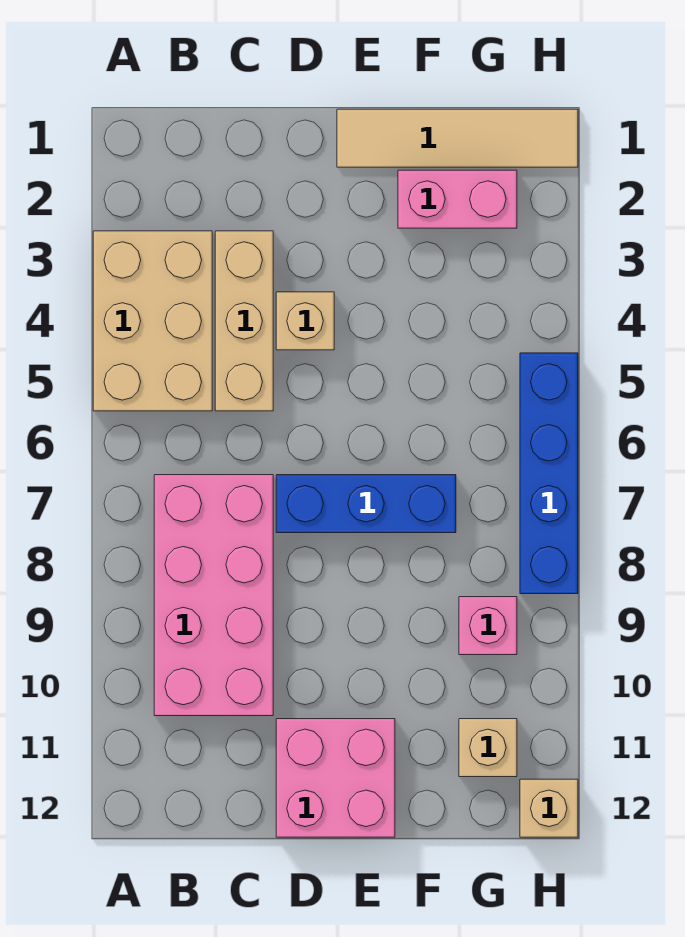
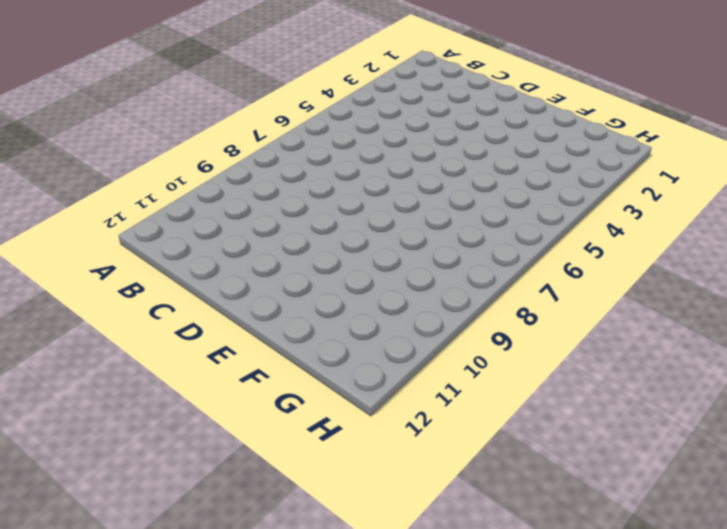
none -> tan 2x3 brick [93,231,212,411]
none -> pink 2x4 brick [154,475,273,716]
none -> tan 1x3 brick [215,231,273,411]

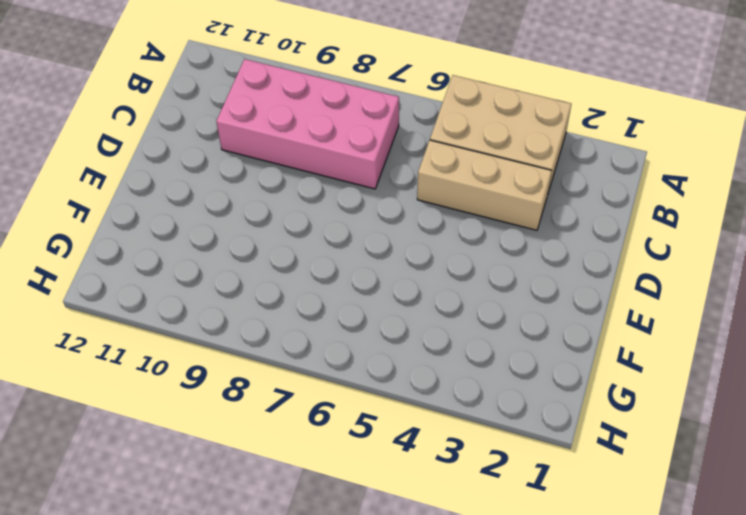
none -> tan 1x1 brick [276,292,334,350]
none -> blue 1x3 brick [276,475,456,533]
none -> pink 2x2 brick [276,719,395,837]

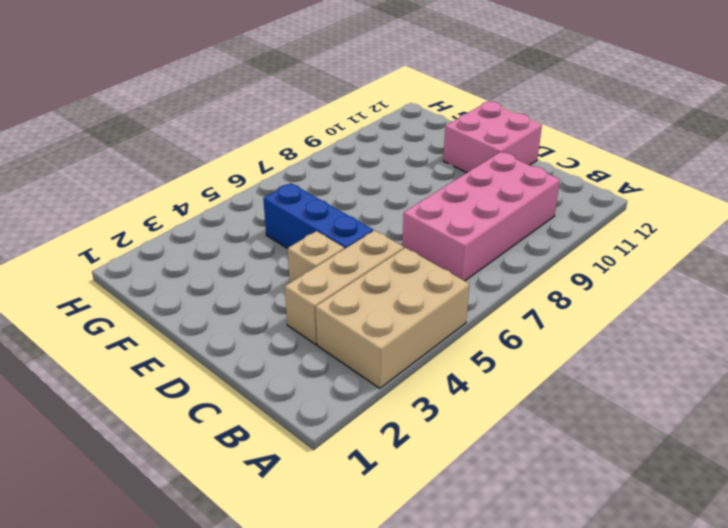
blue 1x3 brick [263,183,373,249] -> blue 1x3 brick moved to [276,475,456,533]
none -> tan 1x4 tile [337,109,578,167]
none -> pink 1x2 brick [398,170,517,228]
none -> pink 1x1 brick [459,597,517,655]

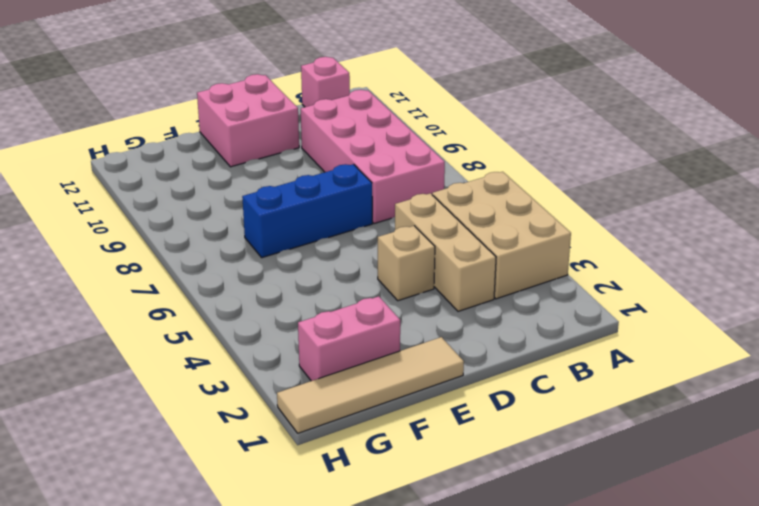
pink 1x1 brick [301,57,350,107] -> pink 1x1 brick moved to [459,597,517,655]
none -> tan 1x1 brick [459,719,517,777]
none -> blue 1x4 brick [520,353,578,594]
none -> tan 1x1 brick [520,779,578,837]

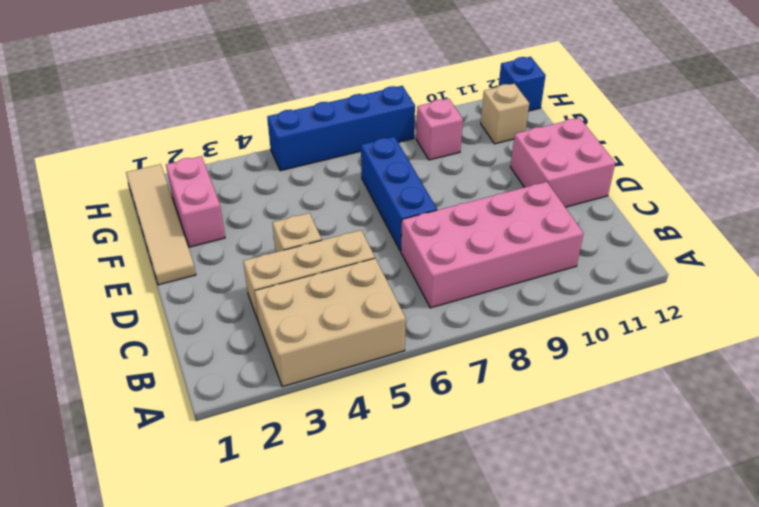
blue 1x1 brick [499,57,546,111] -> tan 1x1 brick [520,779,578,837]

